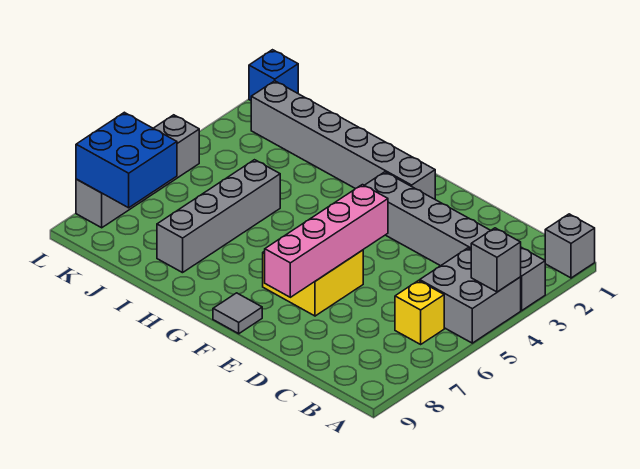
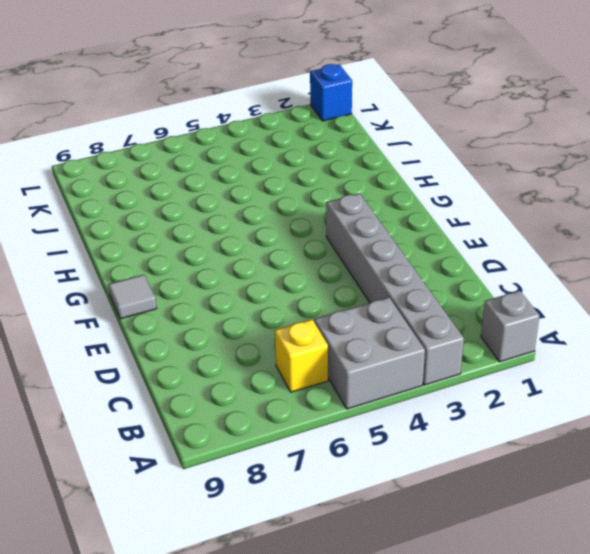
none -> yellow 2x2 brick [263,250,363,316]
none -> grey 1x6 brick [251,81,435,199]
none -> grey 1x4 brick [157,160,280,273]

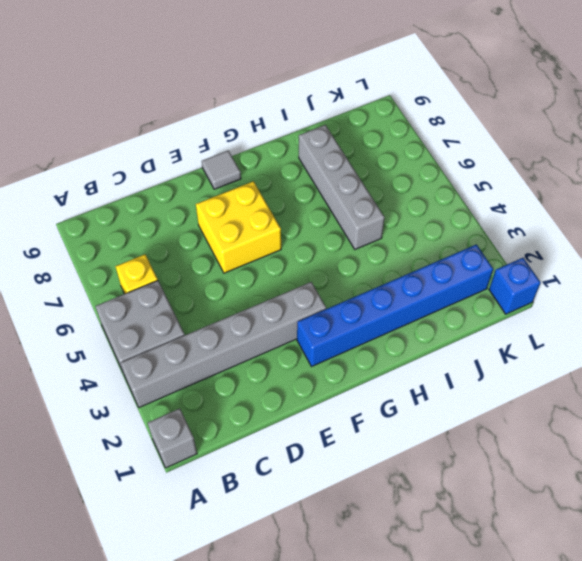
blue 1x6 brick [297,244,493,367] -> grey 1x6 brick [251,81,435,199]
none -> grey 1x4 brick [76,115,199,228]
none -> grey 1x1 brick [471,228,521,292]
none -> pink 1x4 brick [265,185,388,297]

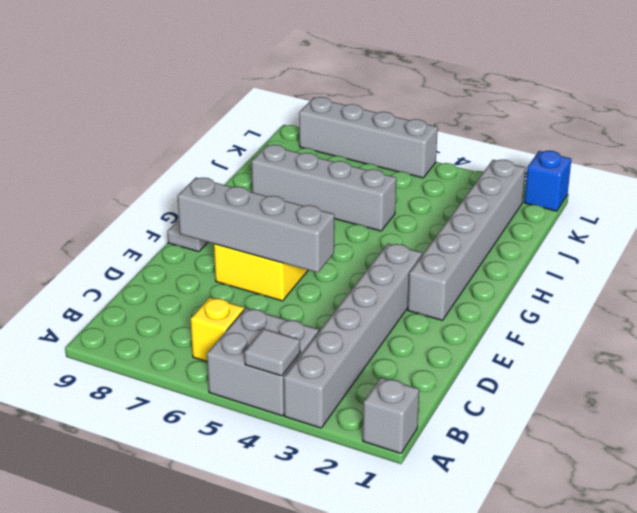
grey 1x1 tile [245,329,300,376] -> grey 1x1 brick [471,228,521,292]
grey 1x4 brick [178,178,334,273] -> pink 1x4 brick [265,185,388,297]
none -> blue 2x2 brick [76,112,177,208]

